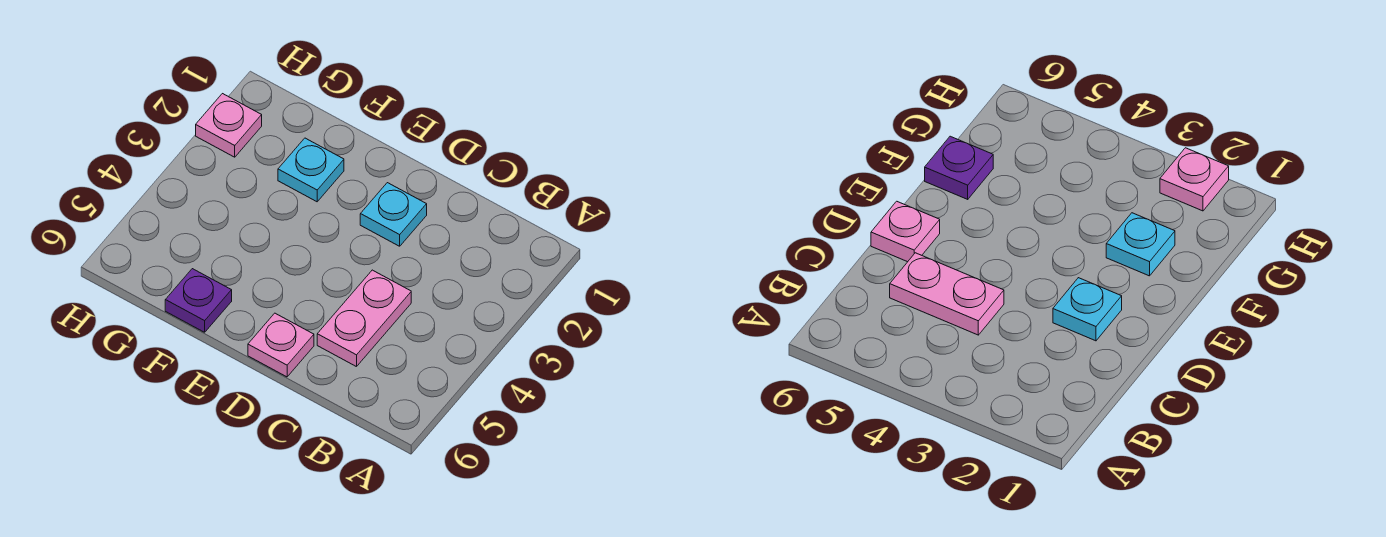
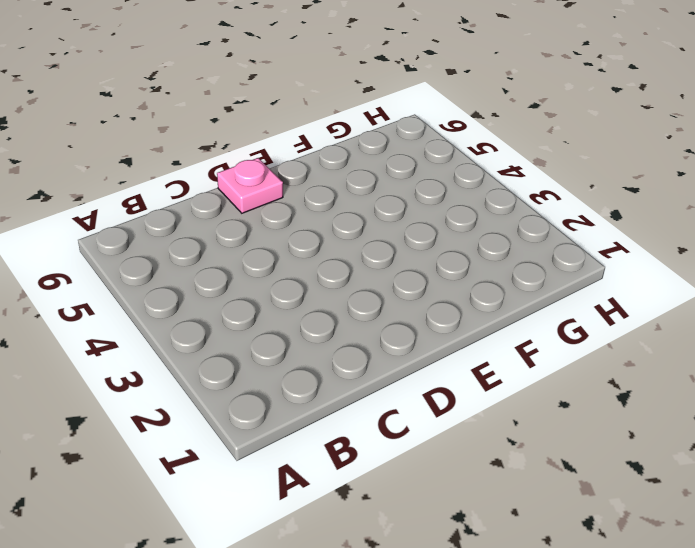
none -> pink 1x2 plate [317,270,411,367]
none -> cyan 1x1 plate [360,183,427,246]

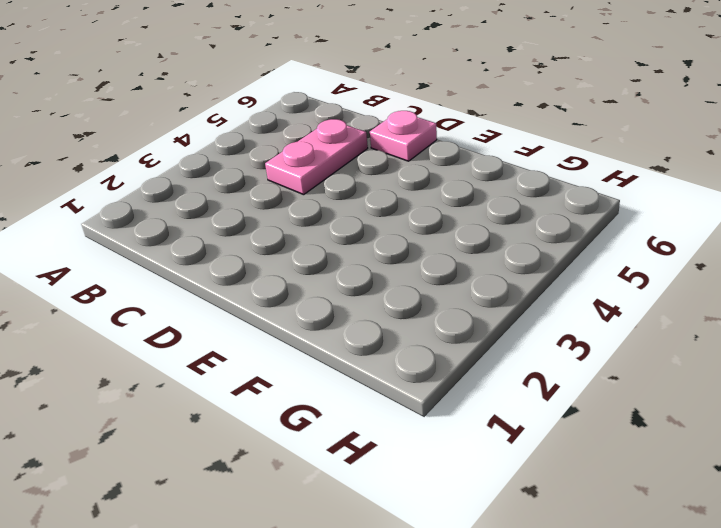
none -> cyan 1x1 plate [360,183,427,246]
none -> cyan 1x1 plate [278,138,344,202]

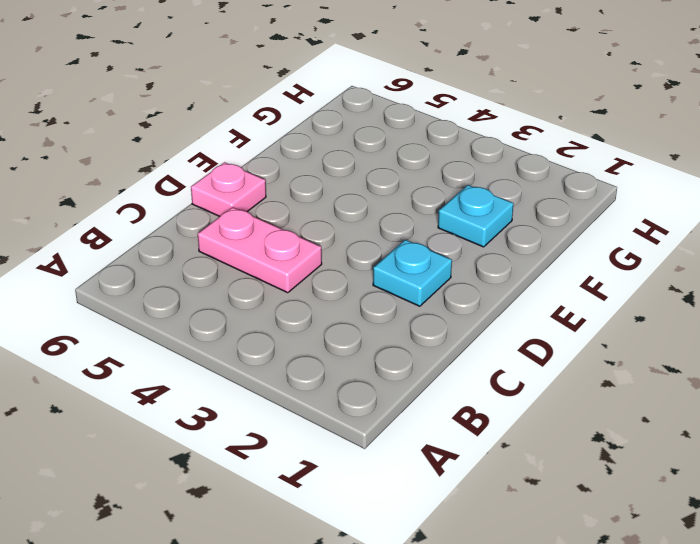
none -> purple 1x1 plate [165,269,232,332]
none -> pink 1x1 plate [196,94,262,157]

